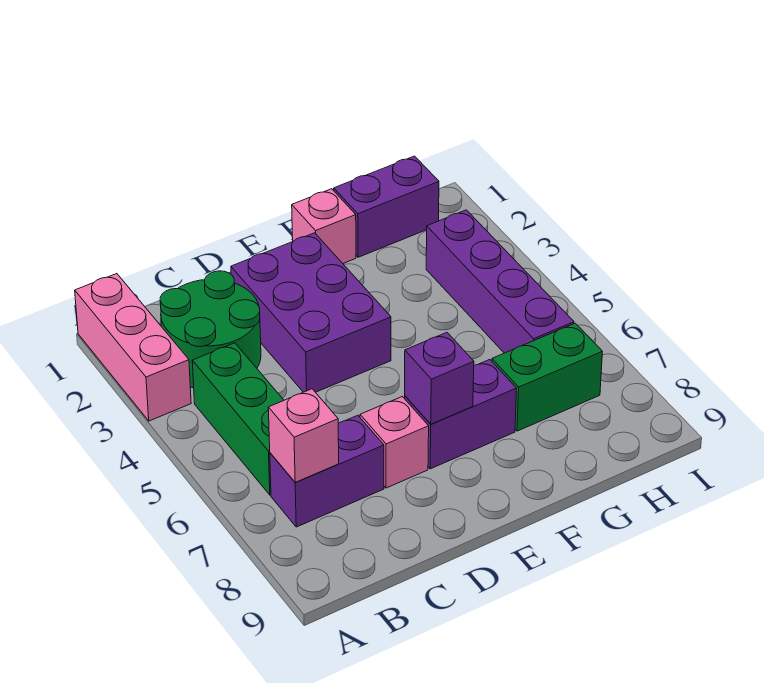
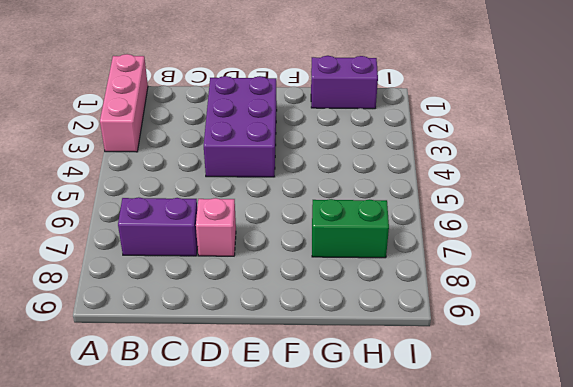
none -> green 2x2 round brick [160,271,261,388]
none -> green 1x3 brick [192,343,284,495]
none -> purple 1x2 brick [405,360,517,469]

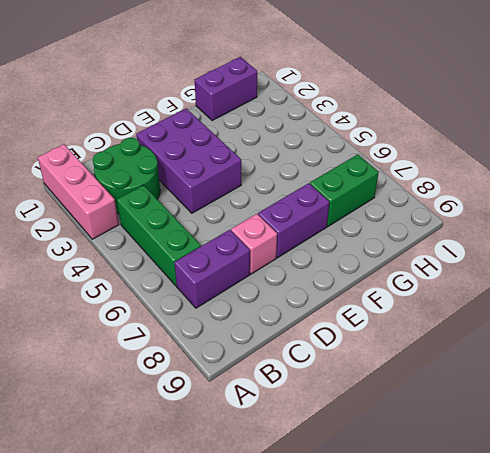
none -> pink 1x1 brick [292,189,356,263]
none -> purple 1x4 brick [426,210,574,353]
none -> pink 1x1 brick [268,389,339,482]

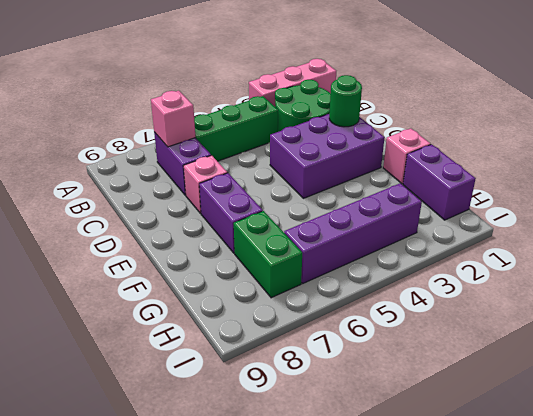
green 1x1 round brick [329,75,362,127] -> none
none -> purple 1x1 brick [405,333,474,424]

